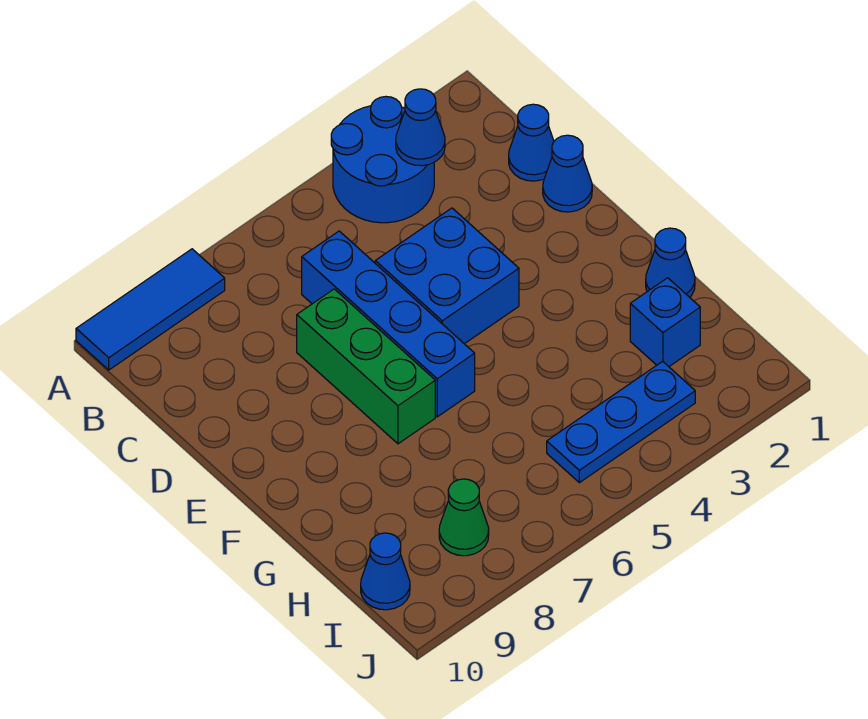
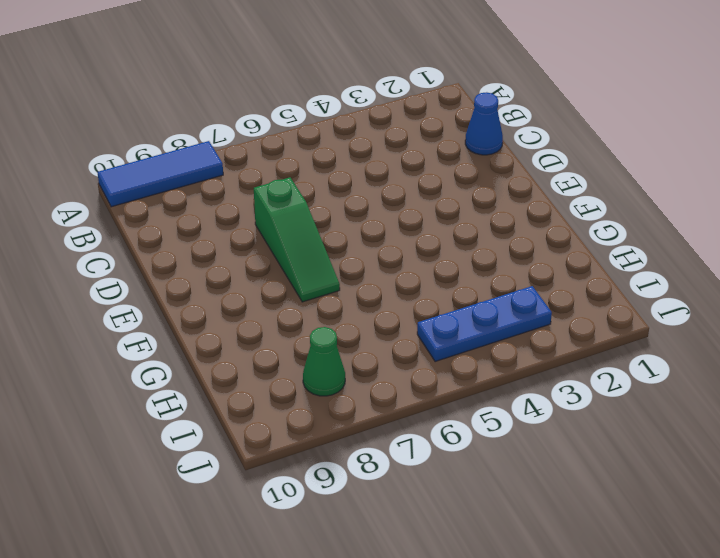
green 1x3 slope [254,177,340,302] -> green 1x3 brick [297,289,435,444]
none -> blue 2x2 round brick [331,97,434,223]
none -> blue 1x4 brick [302,231,475,417]
none -> blue 1x1 cone [543,135,592,212]

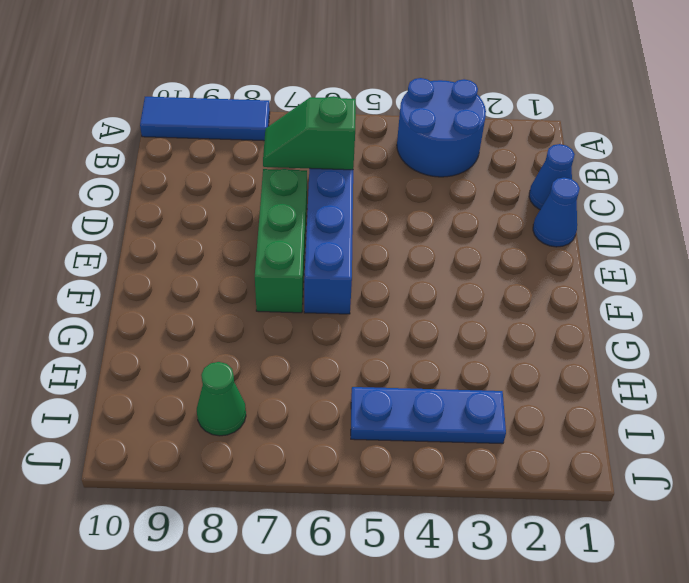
green 1x2 slope [263,96,356,170] -> none
none -> blue 2x2 brick [375,208,519,344]
none -> blue 1x1 cone [646,228,695,297]
none -> blue 1x1 brick [630,278,700,366]

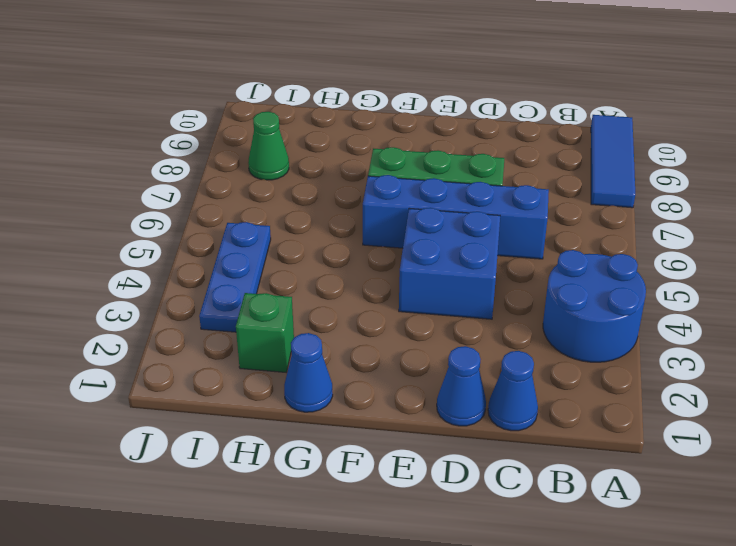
green 1x1 brick [236,293,294,372] -> blue 1x1 brick [630,278,700,366]
none -> blue 1x1 cone [361,533,410,610]
none -> blue 1x1 cone [396,89,445,166]

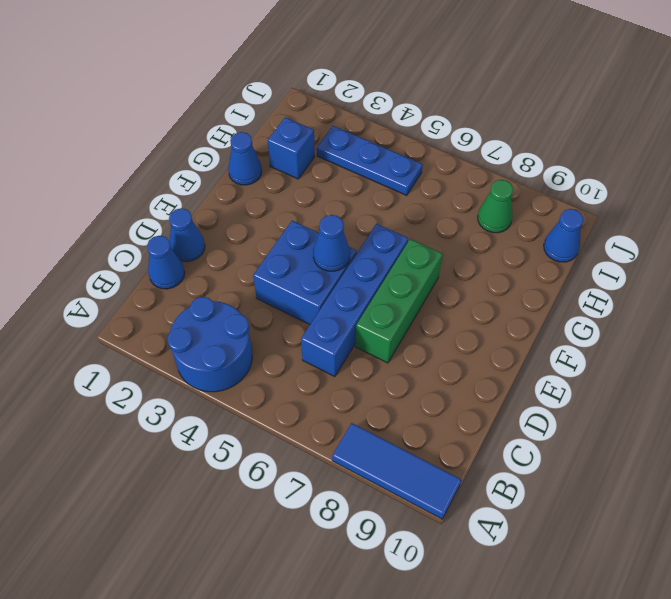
blue 1x1 cone [313,215,350,271] -> blue 1x1 cone moved to [396,89,445,166]

